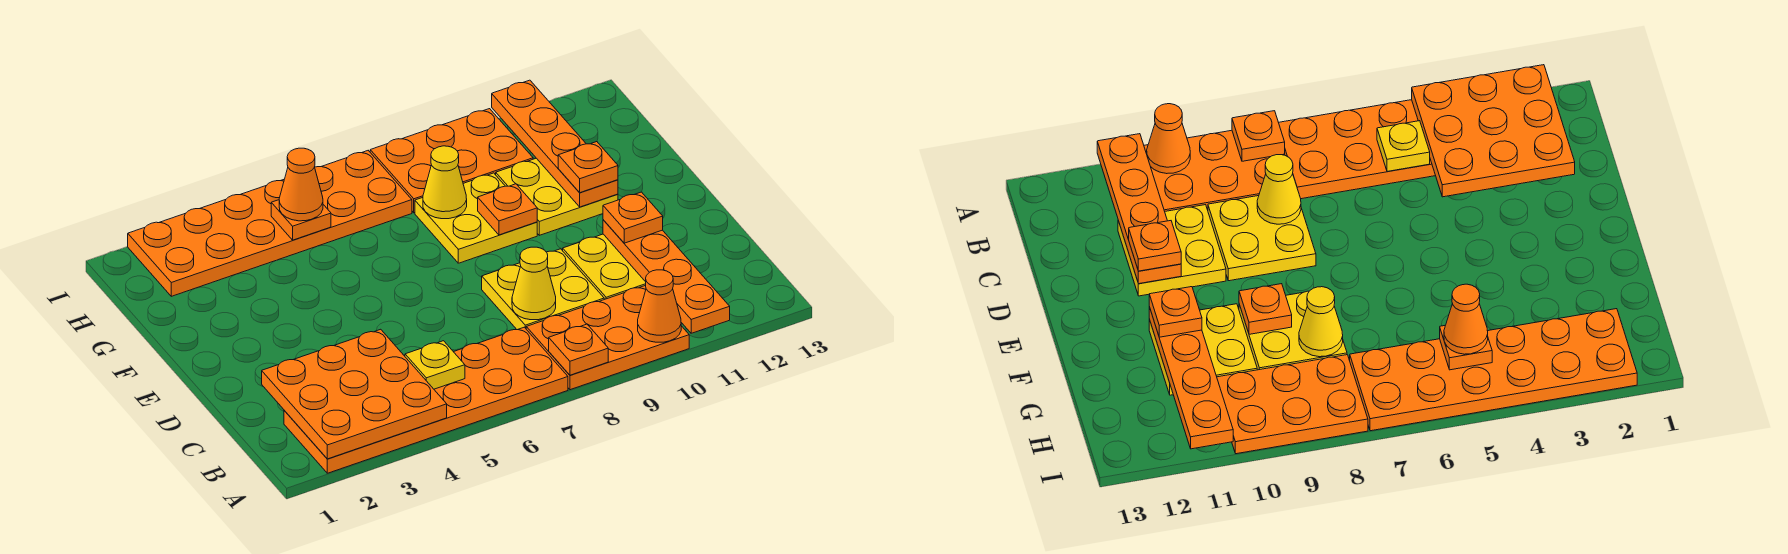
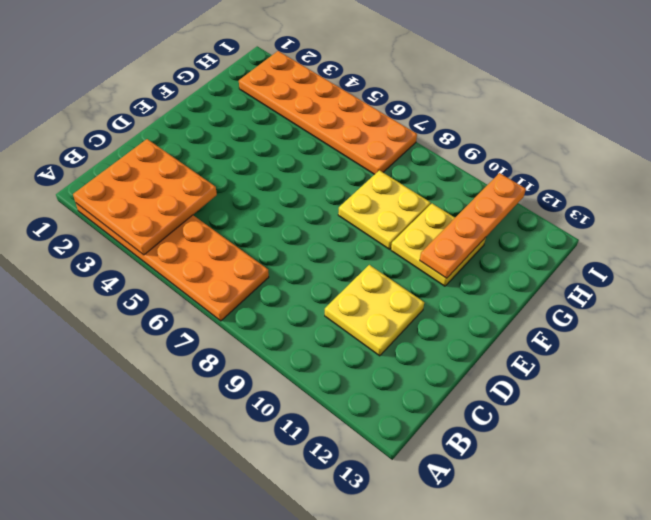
none -> orange 2x3 plate [526,285,689,390]
none -> yellow 2x2 plate [482,249,604,330]
none -> orange 2x3 plate [370,109,533,213]

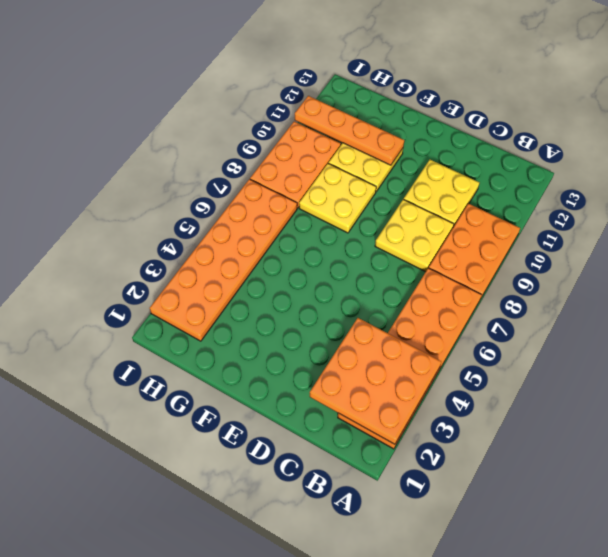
none -> orange 1x1 plate [549,324,608,375]
none -> orange 1x1 cone [638,270,681,342]
none -> orange 1x4 plate [603,220,730,333]

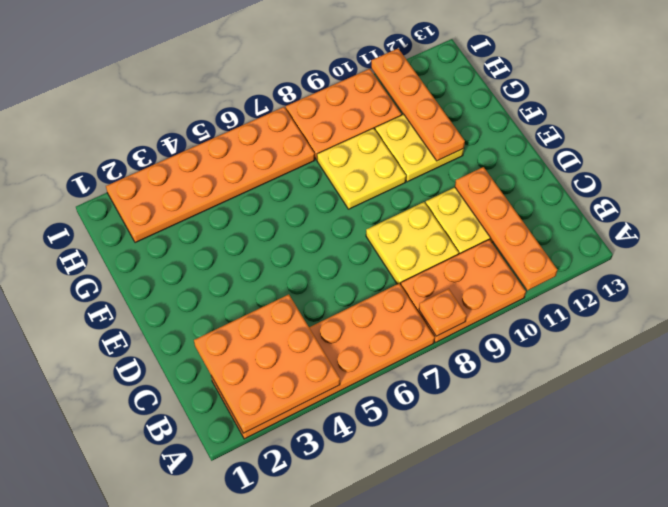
none -> orange 1x1 cone [638,270,681,342]
none -> yellow 1x1 plate [405,341,465,389]
none -> yellow 1x1 cone [512,247,556,320]

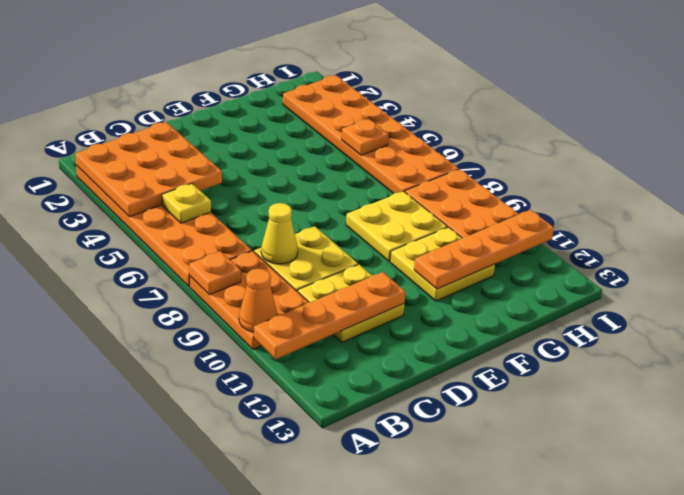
none -> orange 1x1 plate [478,184,537,235]
none -> yellow 1x1 cone [423,146,467,219]
none -> orange 1x1 plate [603,192,663,243]

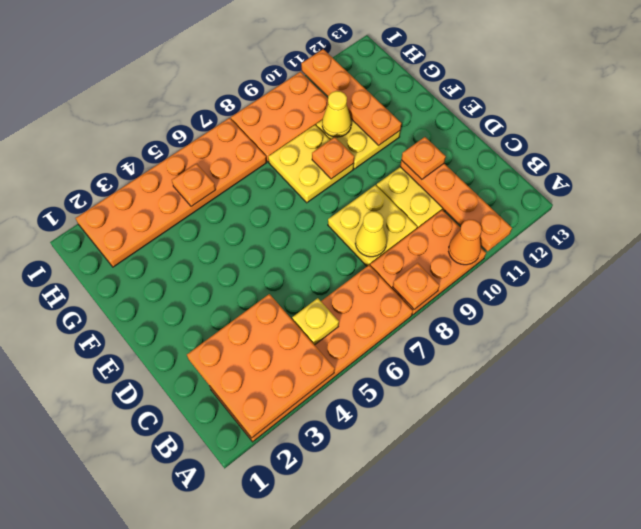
yellow 1x1 cone [322,91,351,137] -> yellow 1x1 cone moved to [423,146,467,219]
none -> orange 1x1 plate [558,142,618,193]
none -> orange 1x1 cone [279,148,323,221]

